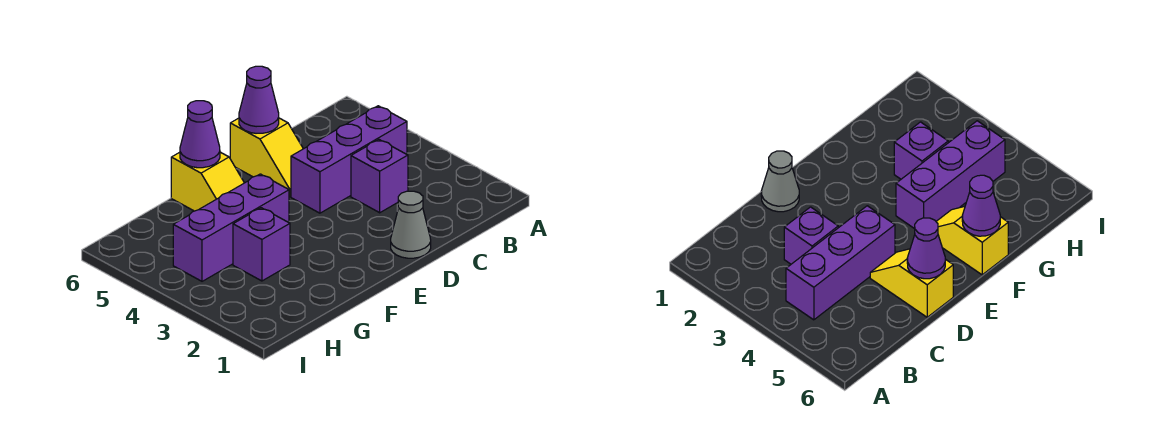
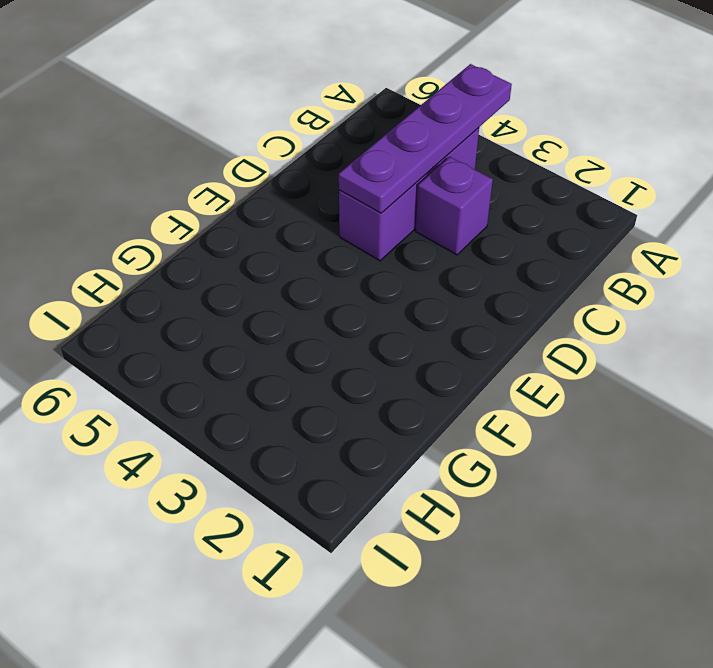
purple 1x4 plate [339,64,512,213] -> none
none -> grey 1x1 cone [391,191,431,258]
none -> yellow 1x2 slope [230,118,303,197]

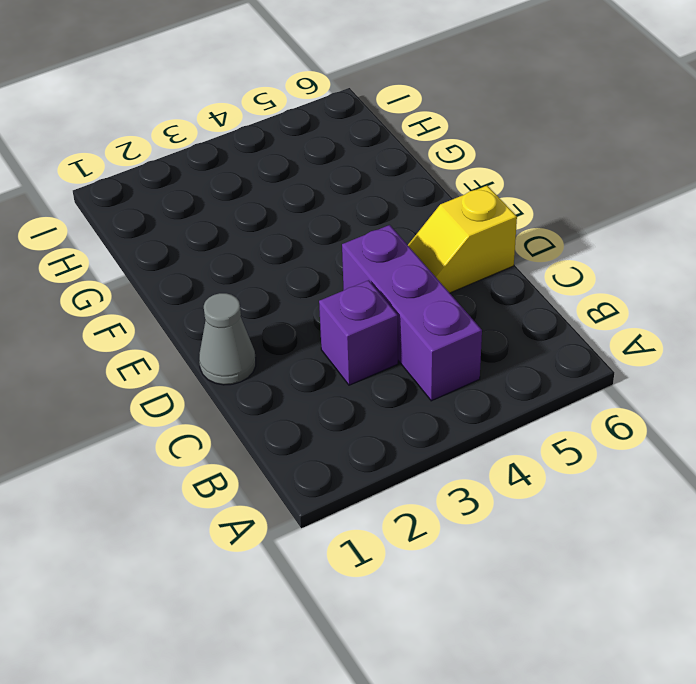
none -> purple 1x3 brick [173,174,289,281]
none -> yellow 1x2 slope [171,152,244,211]

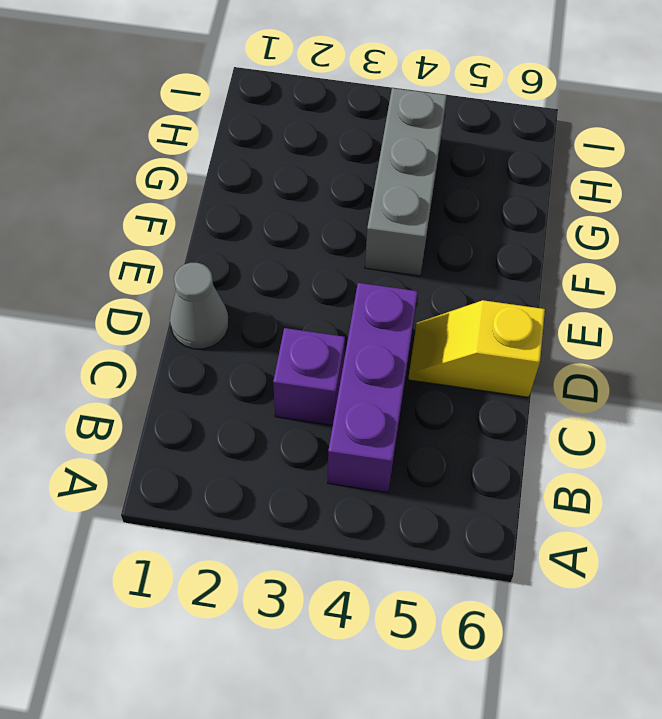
grey 1x3 brick [365,88,447,276] -> purple 1x3 brick [173,174,289,281]
none -> yellow 1x2 slope [171,152,244,211]
none -> purple 1x1 brick [233,208,290,281]

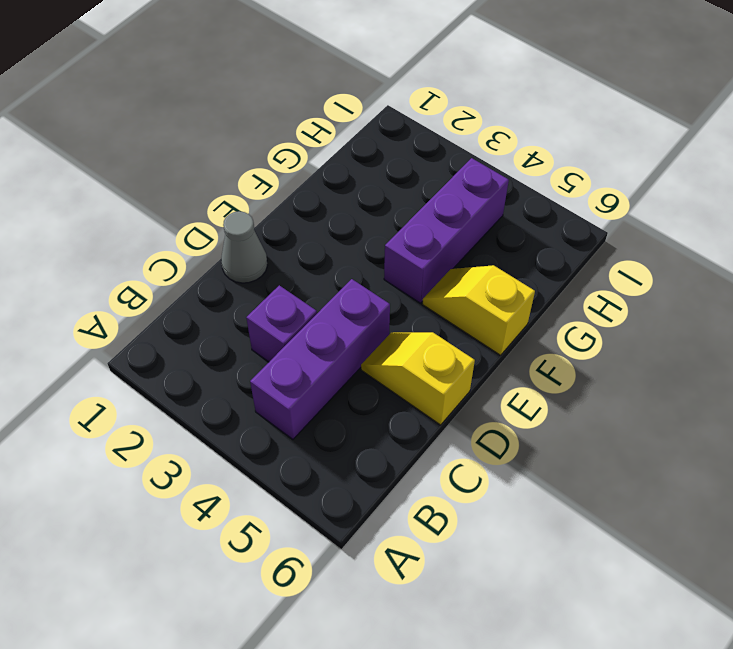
none -> purple 1x1 brick [233,208,290,281]
none -> purple 1x1 cone [239,66,279,133]

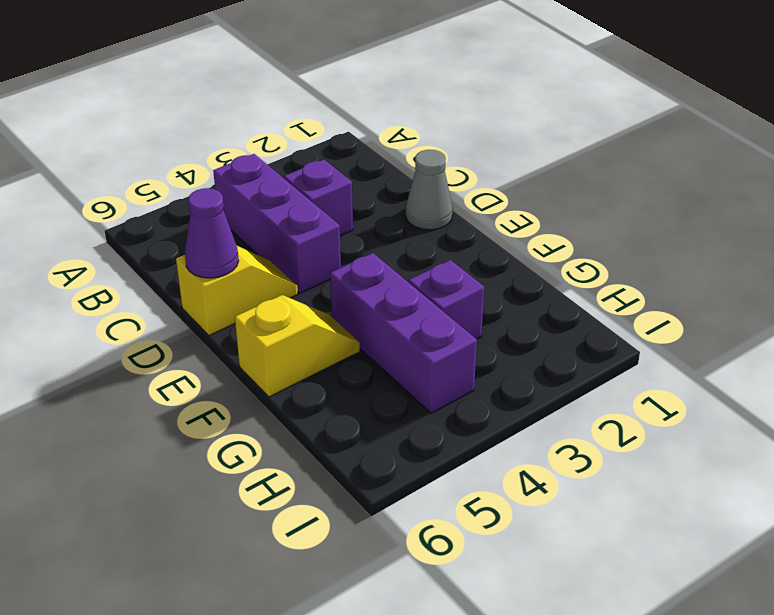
none -> purple 1x1 cone [180,101,220,168]

